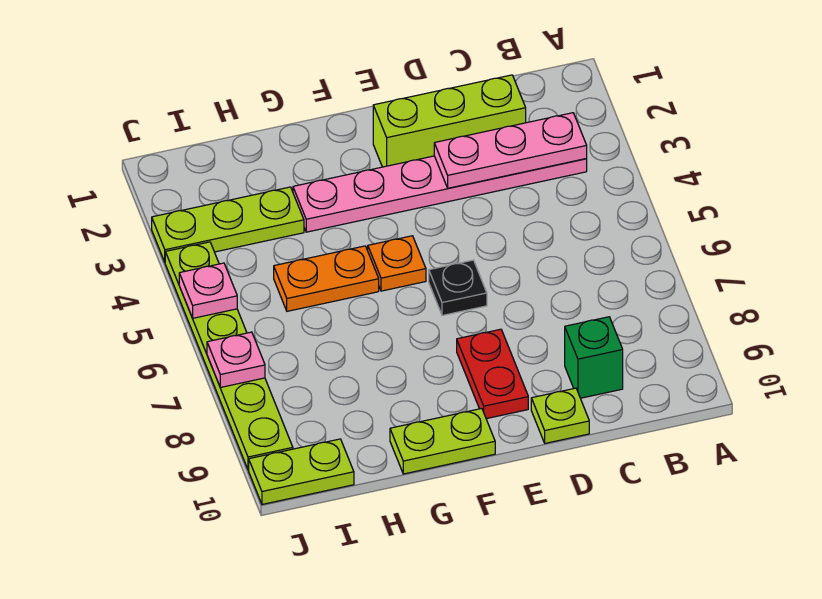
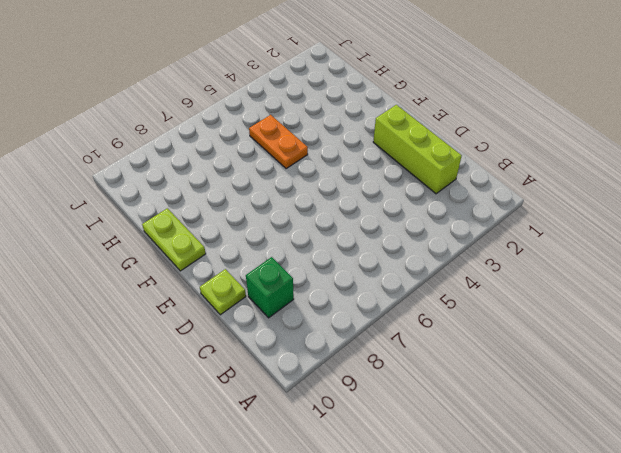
none -> pink 1x6 plate [293,156,587,232]
none -> black 1x1 plate [429,260,487,315]
none -> red 1x2 plate [457,329,528,419]

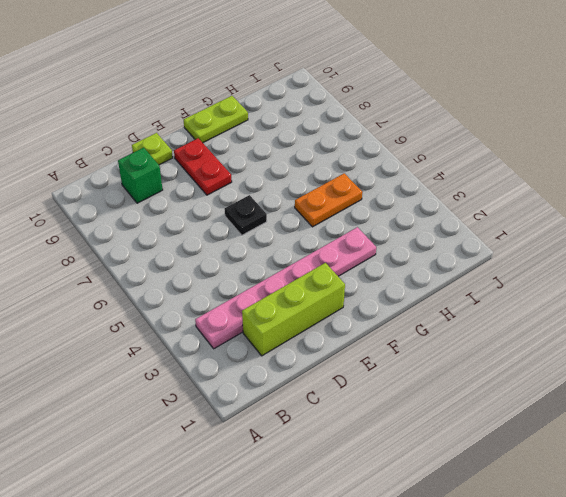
none -> orange 1x1 plate [368,236,426,291]
none -> lime 1x3 plate [152,187,304,262]
none -> lime 1x2 plate [249,439,354,504]

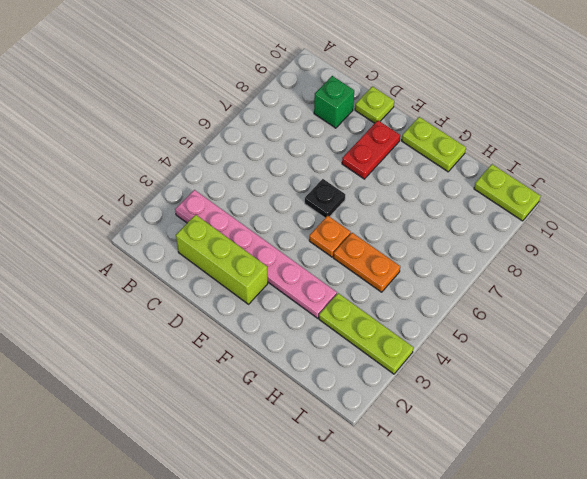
none -> lime 1x6 plate [165,242,293,470]
none -> pink 1x3 plate [434,113,587,188]
none -> pink 1x1 plate [179,263,237,318]

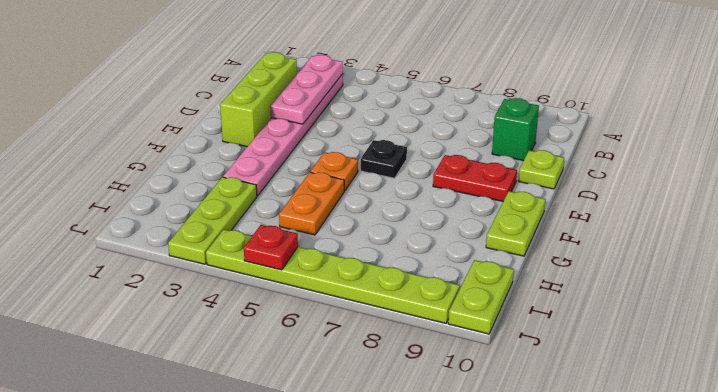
red 1x1 plate [244,225,298,270] -> pink 1x1 plate [179,263,237,318]
none -> pink 1x1 plate [207,332,265,387]

